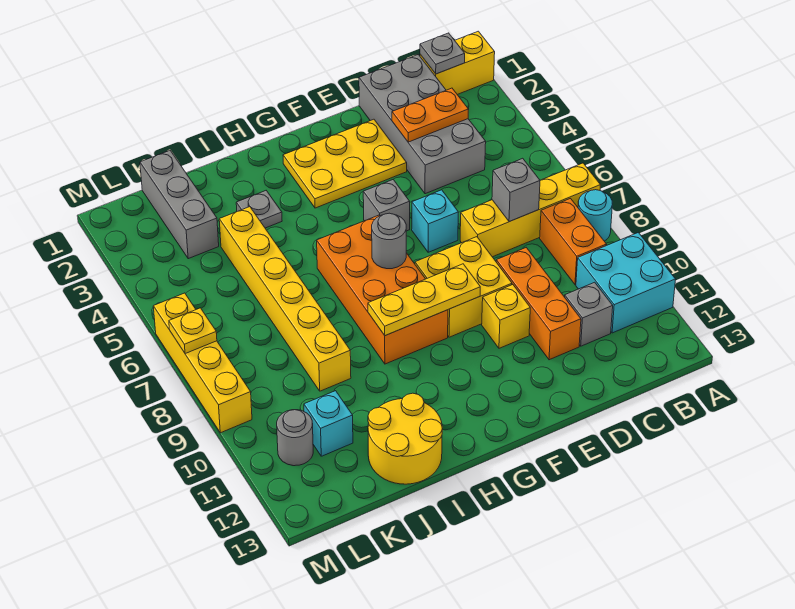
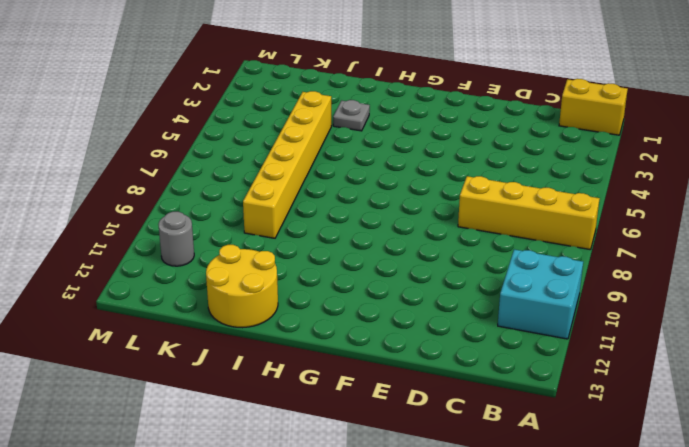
none -> cyan 1x1 round brick [578,190,612,241]
none -> orange 1x2 brick [540,199,607,285]
none -> grey 2x4 brick [359,55,486,194]

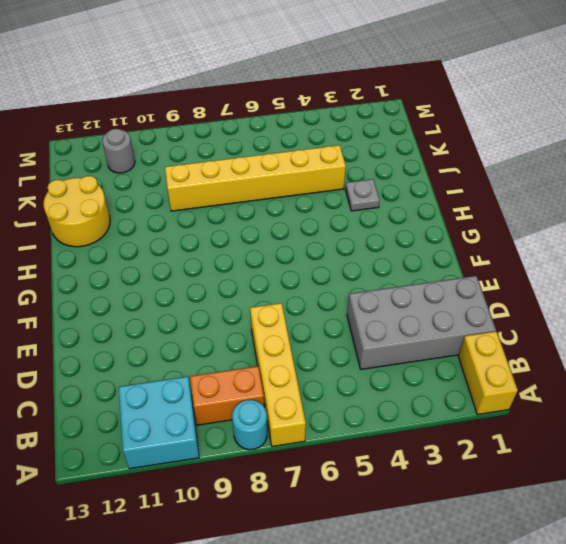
none -> grey 1x1 brick [565,282,613,346]
none -> orange 1x3 brick [496,248,581,360]
none -> yellow 2x3 plate [283,119,407,208]

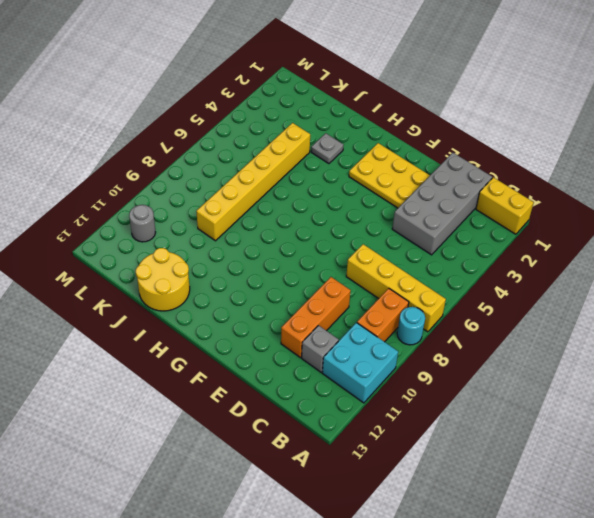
none -> cyan 1x1 brick [412,190,458,252]
none -> yellow 2x2 brick [415,237,512,337]
none -> yellow 1x1 brick [482,285,530,348]

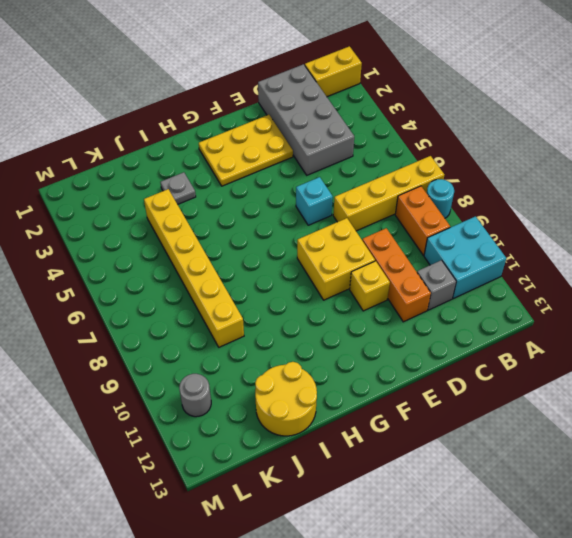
none -> grey 1x1 brick [363,180,410,231]
none -> orange 2x4 brick [317,215,448,364]
none -> grey 1x3 brick [140,151,219,259]

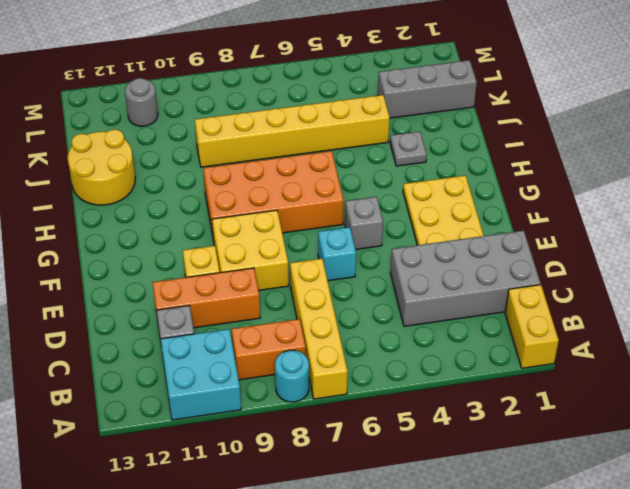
none -> cyan 1x1 brick [304,391,353,456]
none -> yellow 1x4 brick [153,293,252,433]
none -> grey 1x1 plate [420,33,465,74]

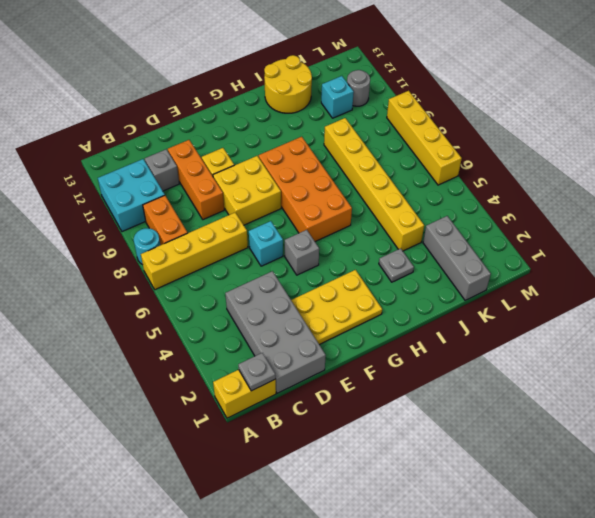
none -> orange 1x2 plate [392,88,468,142]
none -> grey 1x1 brick [492,158,540,222]
none -> yellow 1x3 plate [368,264,480,336]

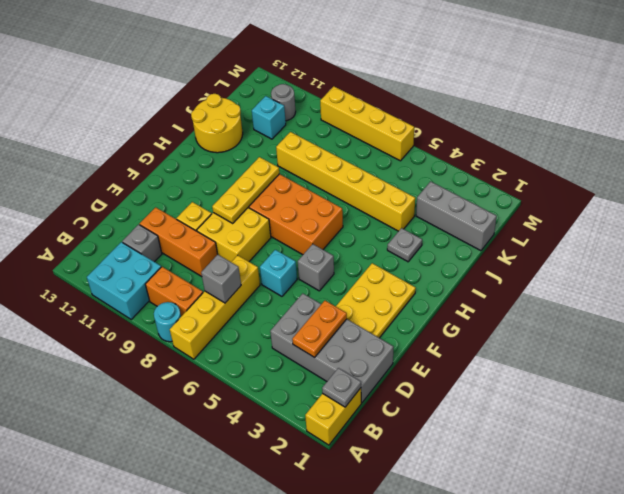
none -> grey 1x1 round brick [372,213,406,269]
none -> yellow 1x1 plate [169,308,217,354]

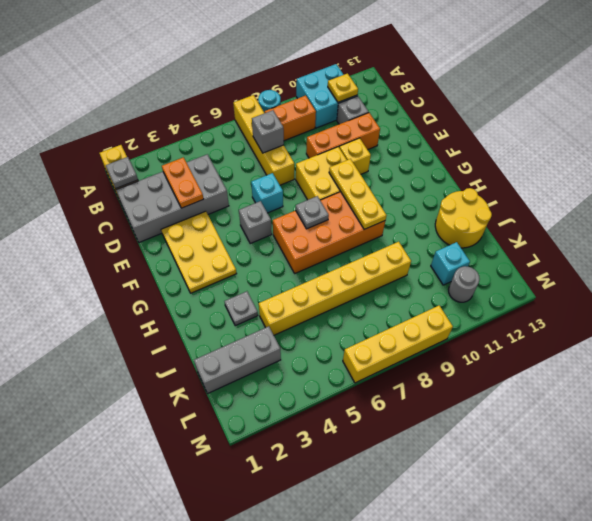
yellow 1x1 plate [328,74,358,102] -> yellow 1x1 plate moved to [169,308,217,354]
grey 1x1 plate [296,196,329,229] -> grey 1x1 round brick [372,213,406,269]

